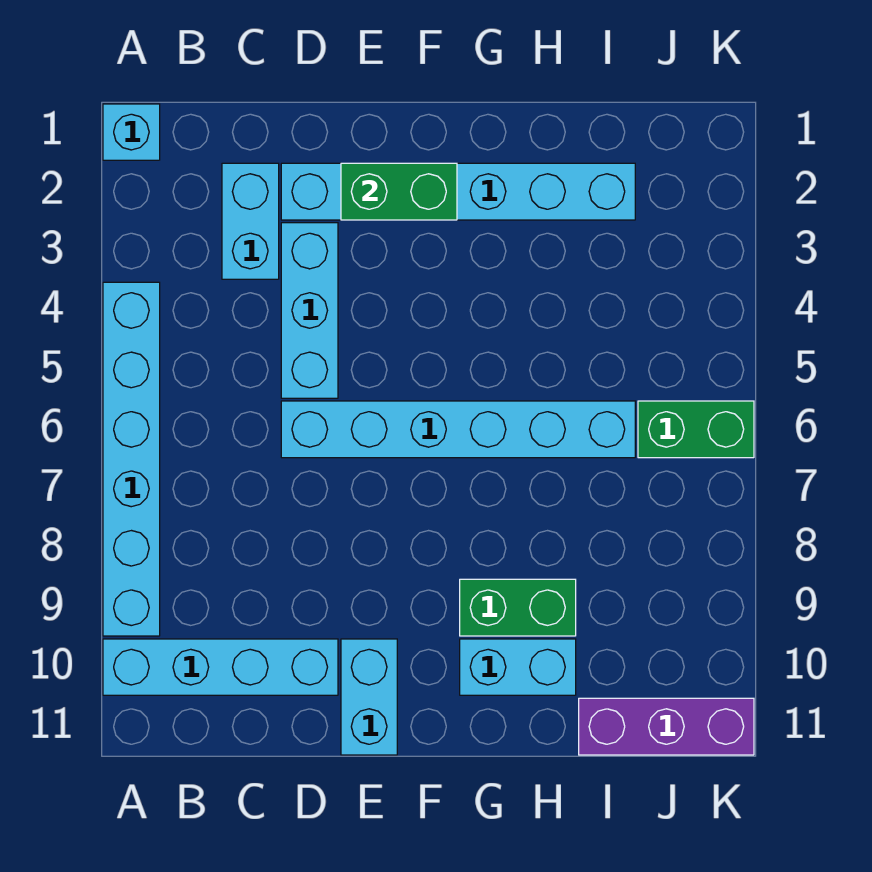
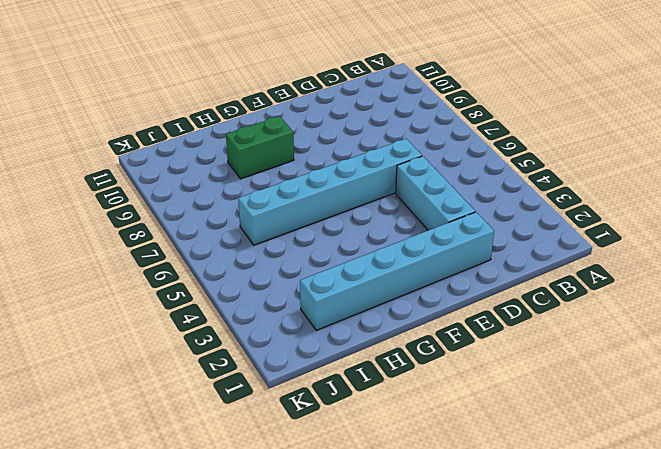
none -> cyan 1x1 brick [103,104,160,160]
none -> cyan 1x6 brick [103,282,160,636]
none -> cyan 1x4 brick [103,639,338,695]

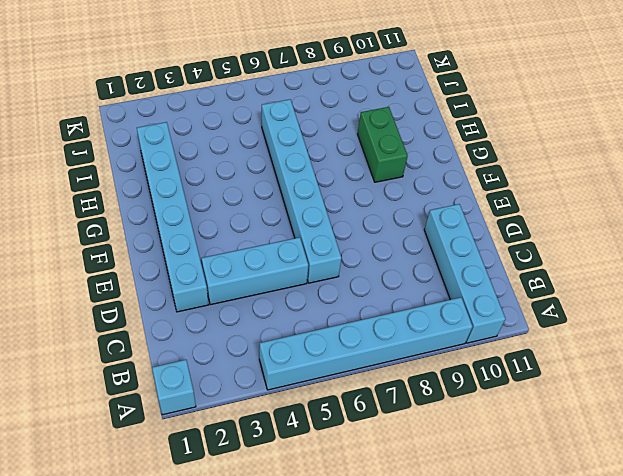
none -> cyan 1x2 brick [222,163,279,279]
none -> cyan 1x2 brick [341,639,397,755]
none -> cyan 1x2 brick [460,639,576,695]

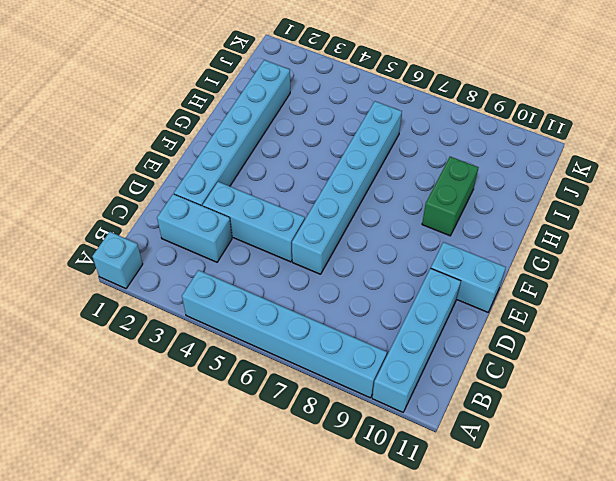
none -> cyan 1x2 brick [460,639,576,695]
none -> purple 1x3 brick [579,698,754,755]
none -> green 1x2 brick [638,401,754,458]

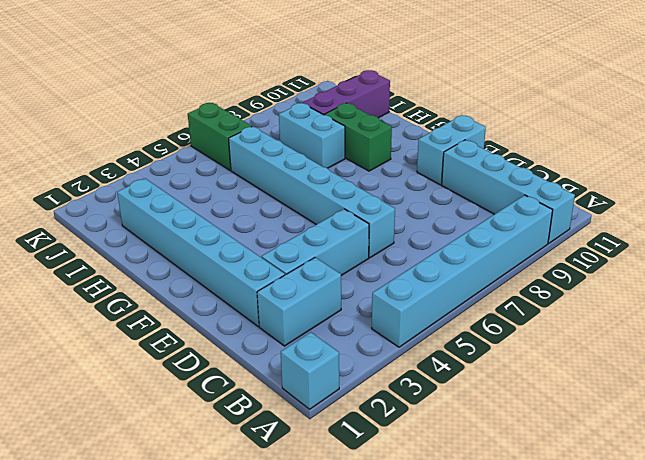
cyan 1x2 brick [279,103,345,168] -> cyan 1x2 brick moved to [460,639,576,695]
purple 1x3 brick [303,70,390,118] -> purple 1x3 brick turned to [579,698,754,755]
none -> green 1x2 brick [341,163,457,220]

